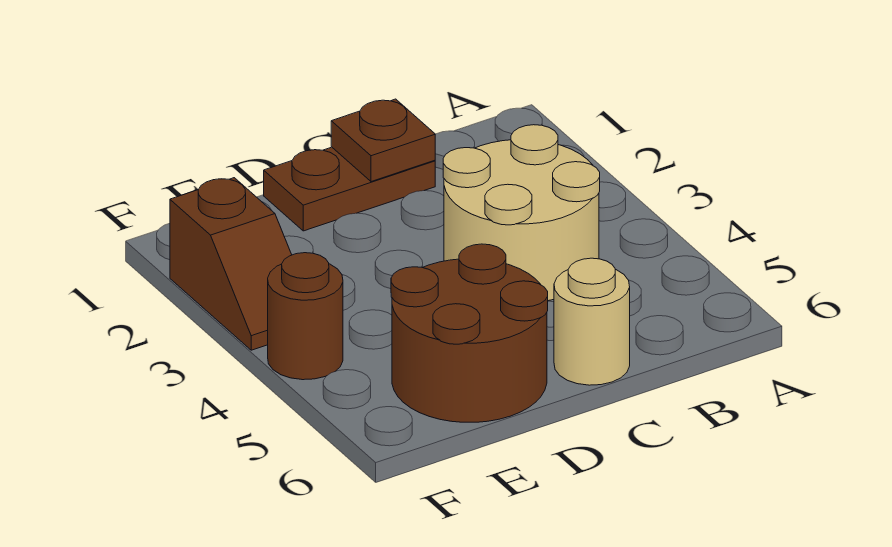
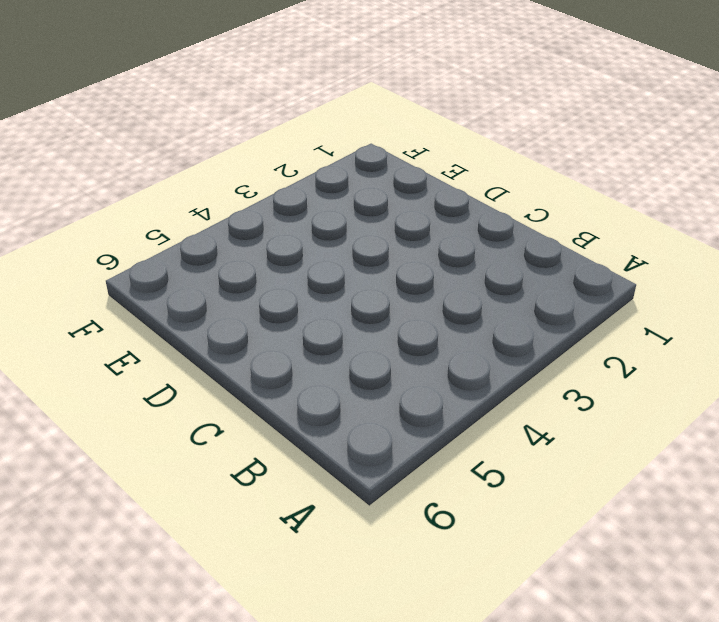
none -> tan 2x2 round brick [443,125,600,301]
none -> brown 1x2 plate [264,147,435,231]

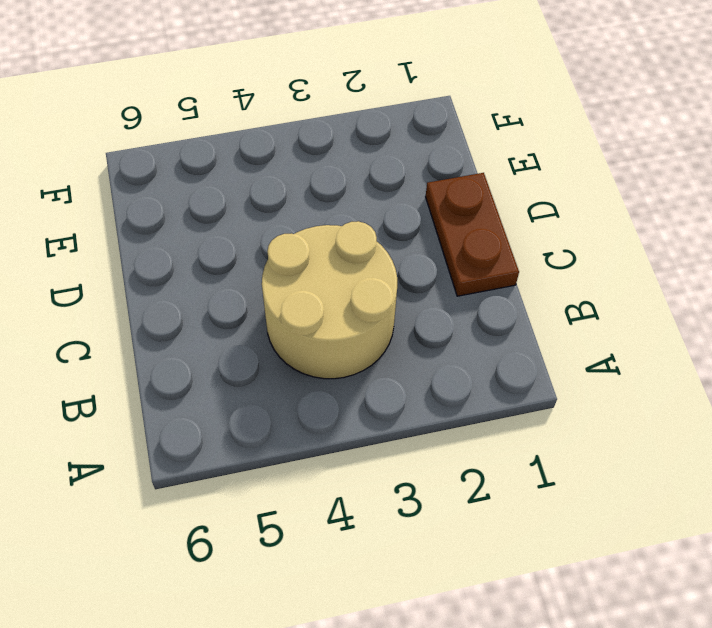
none -> tan 1x1 round brick [554,258,630,385]
none -> brown 2x2 round brick [391,244,548,422]

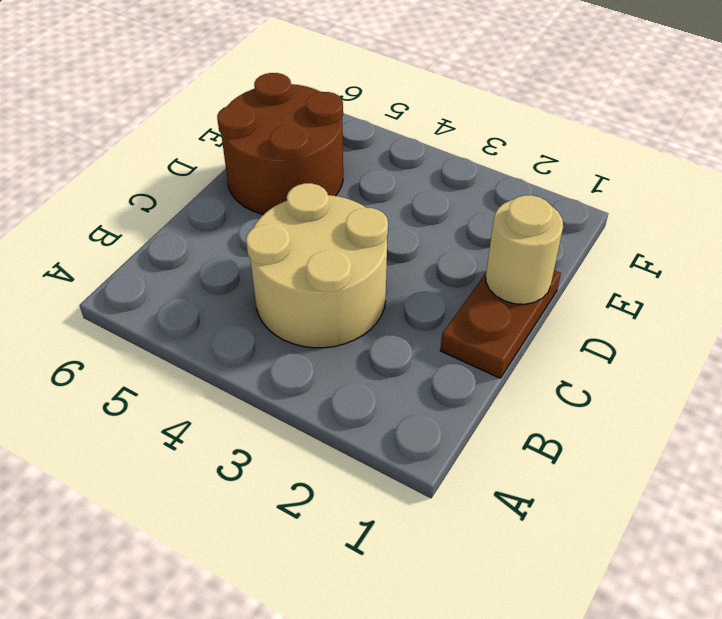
tan 1x1 round brick [486,195,563,304] -> tan 1x1 round brick moved to [554,258,630,385]
none -> brown 1x2 slope [170,178,292,350]
none -> brown 1x1 round brick [268,253,343,380]

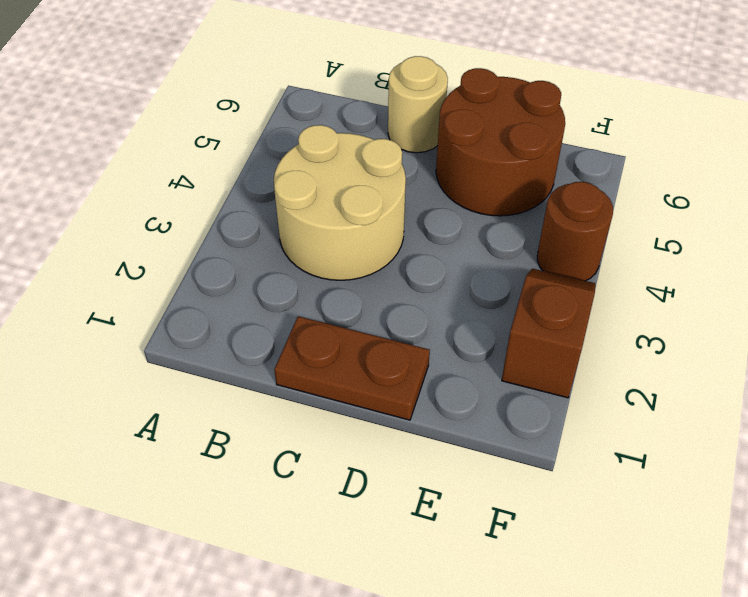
none -> brown 1x1 plate [331,99,435,182]

